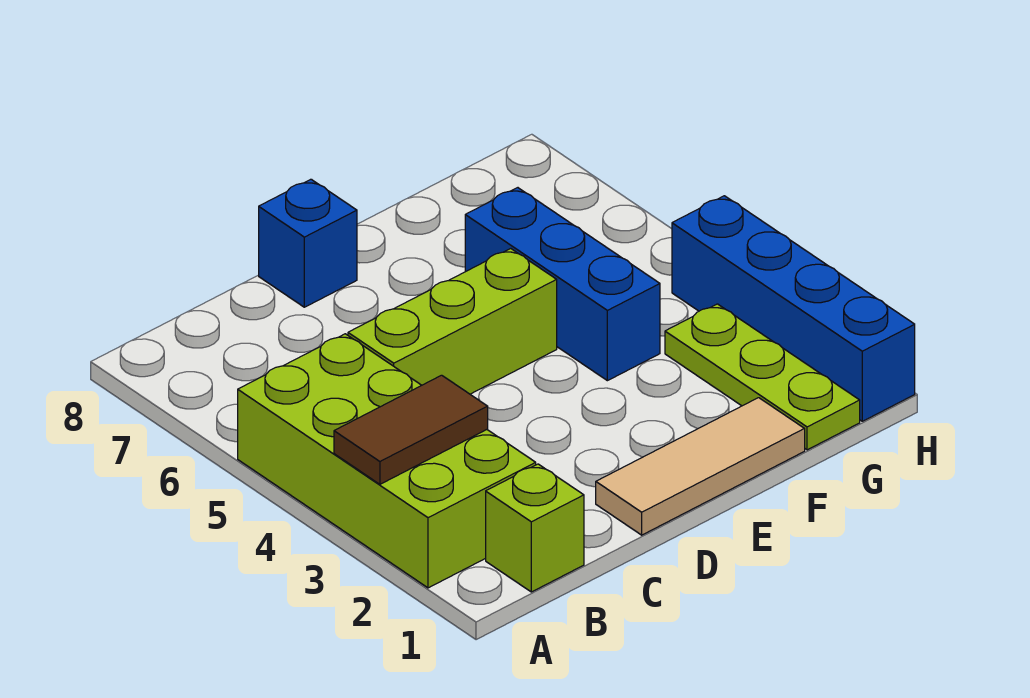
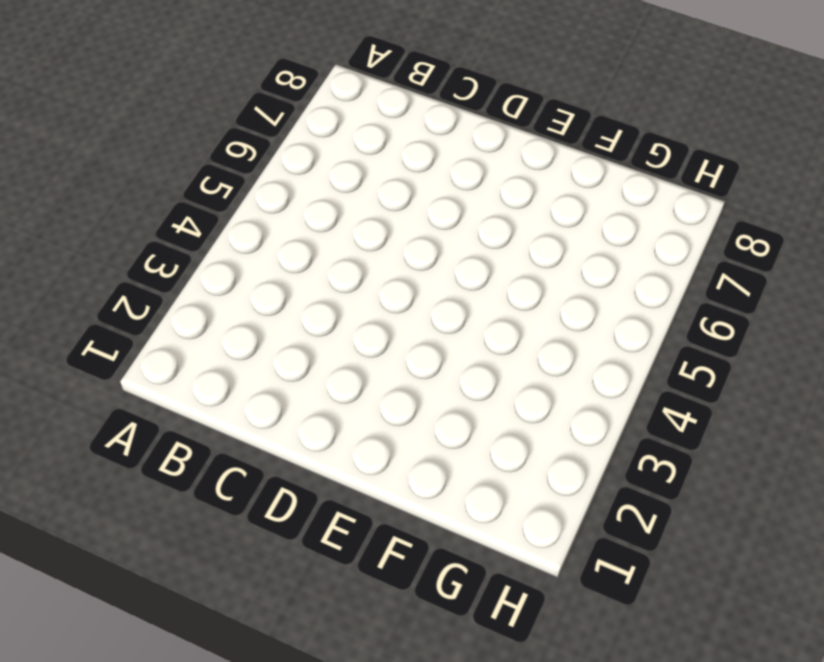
none -> lime 2x4 brick [238,334,536,588]
none -> lime 1x1 brick [486,464,584,592]

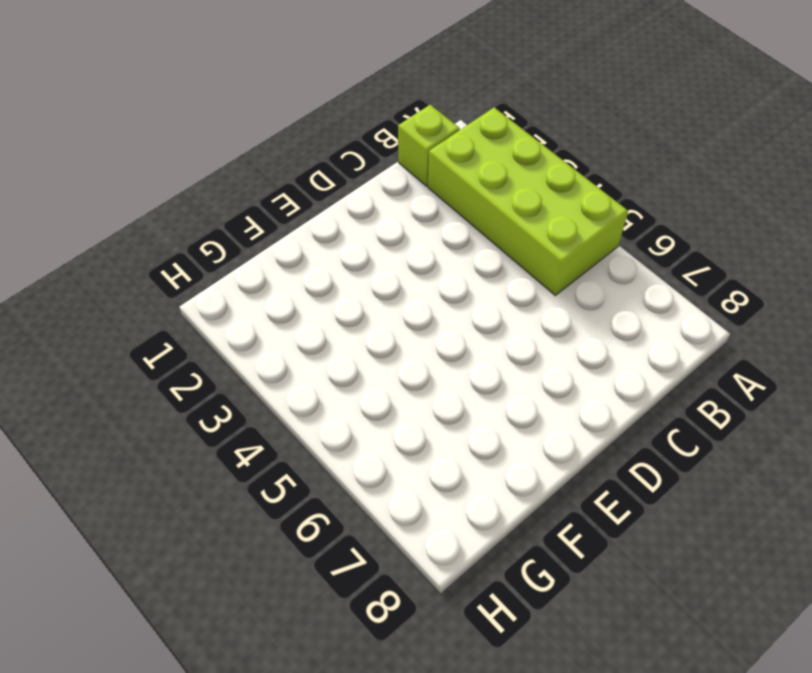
none -> lime 1x3 brick [348,249,557,394]
none -> tan 1x3 tile [596,398,805,535]

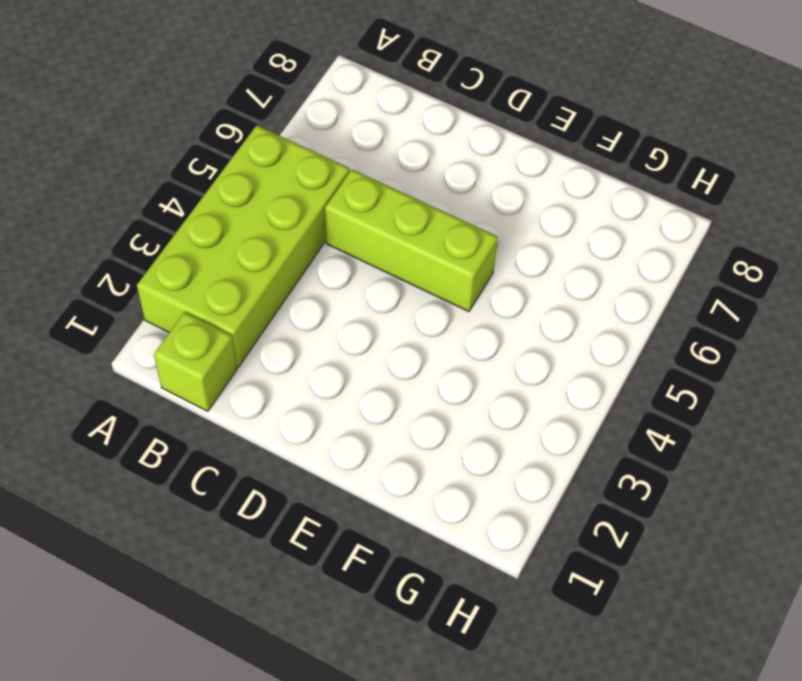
none -> tan 1x3 tile [596,398,805,535]
none -> blue 1x1 brick [259,179,357,307]

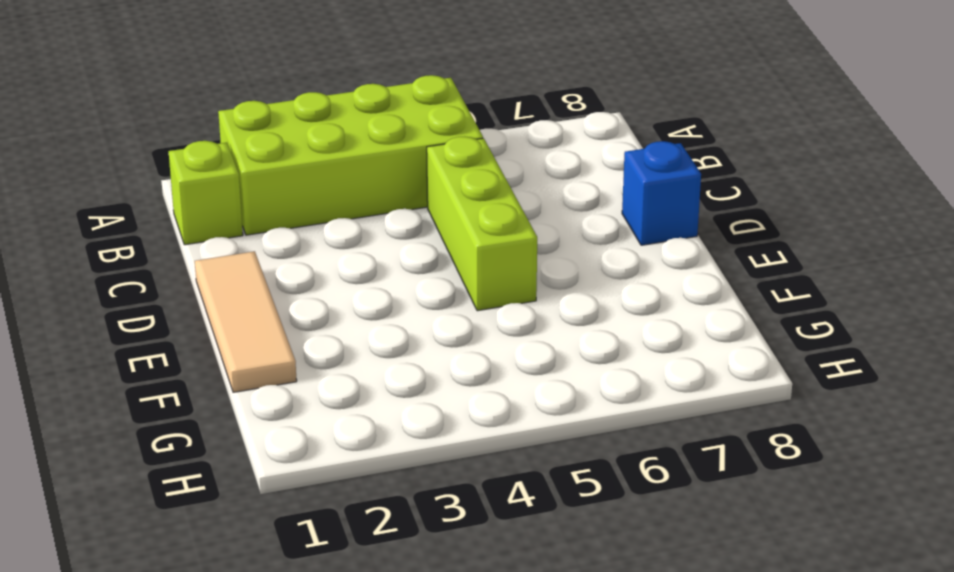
none -> blue 1x3 brick [465,188,660,381]
none -> lime 1x3 plate [665,304,860,450]

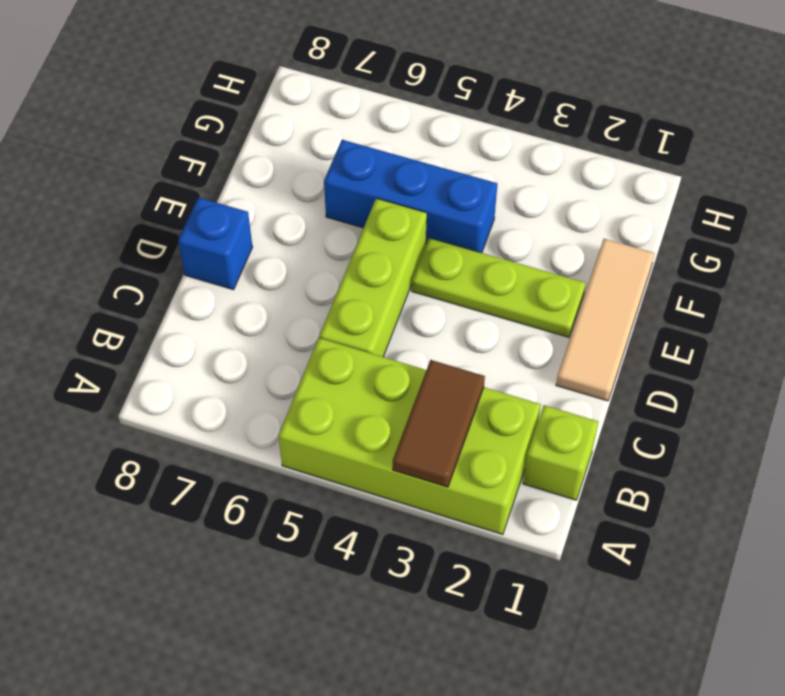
lime 1x3 plate [412,238,586,337] -> lime 1x3 plate moved to [665,304,860,450]
none -> blue 1x4 brick [672,196,915,421]

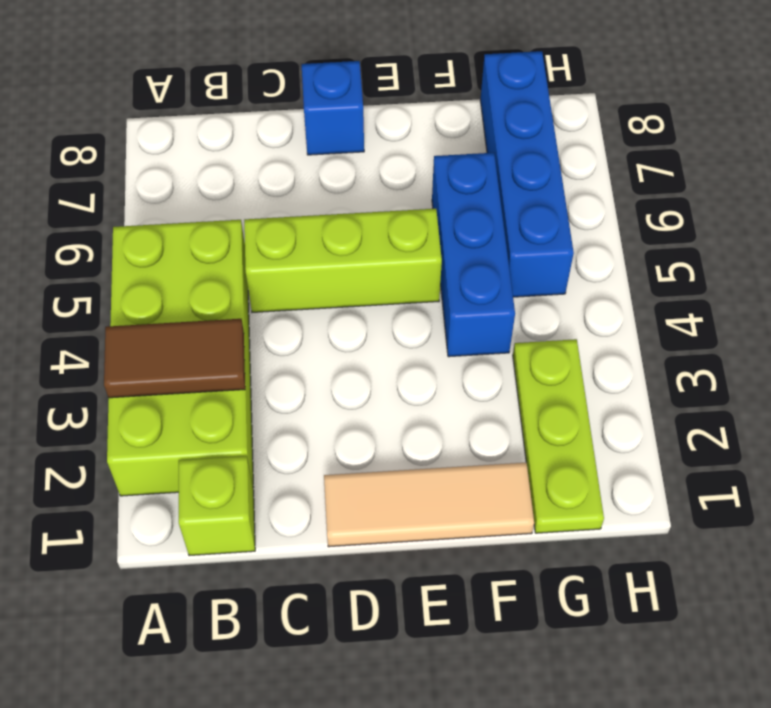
blue 1x4 brick [480,51,574,297] -> blue 1x4 brick moved to [672,196,915,421]

